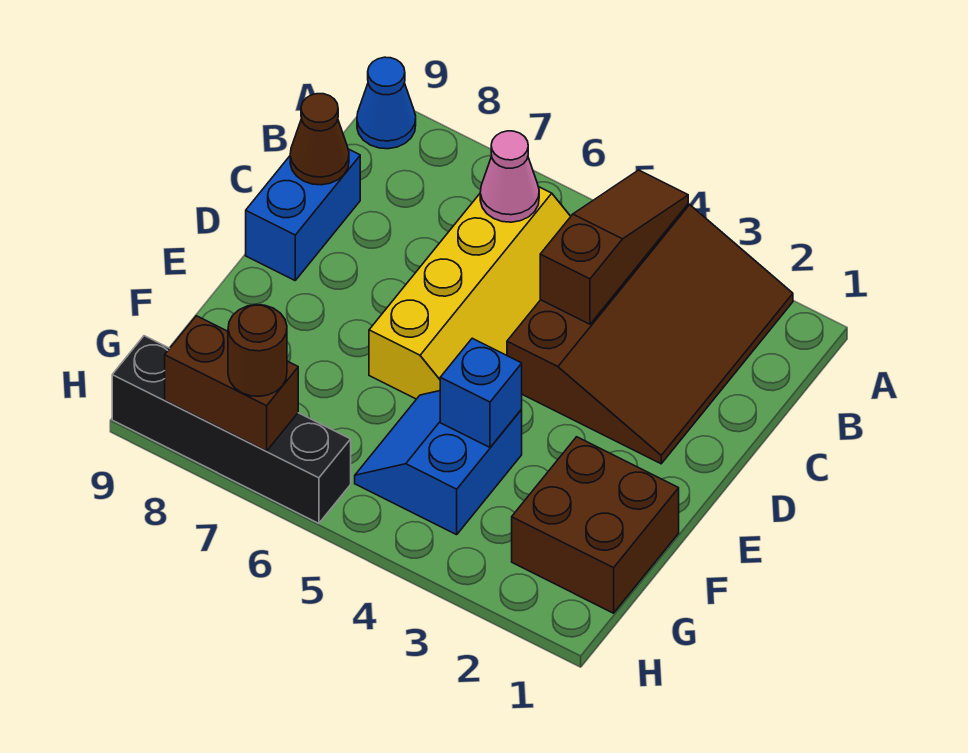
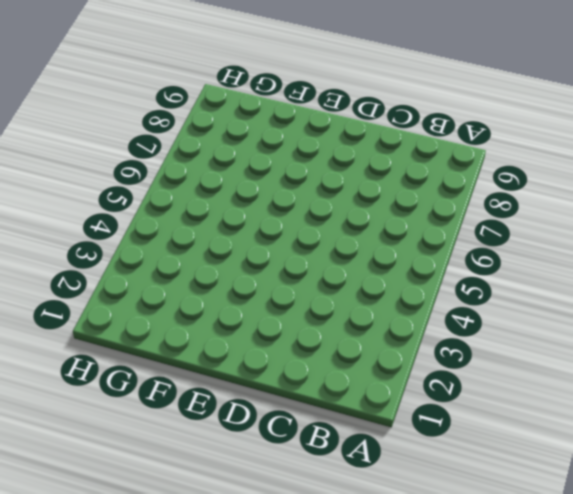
none -> brown 3x4 slope [507,204,793,464]
none -> blue 1x1 cone [357,57,416,149]
none -> yellow 2x4 slope [369,187,571,399]

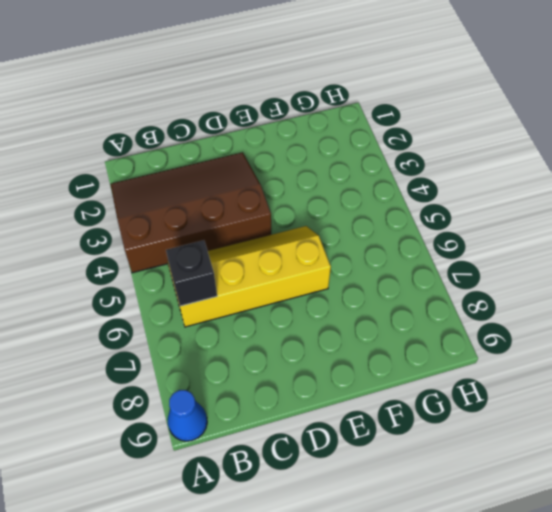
black 1x1 brick [166,240,217,306] -> pink 1x1 cone [480,131,539,222]
none -> blue 1x2 brick [246,149,360,280]
none -> brown 2x2 brick [512,437,679,613]
none -> blue 2x2 slope [355,391,522,535]

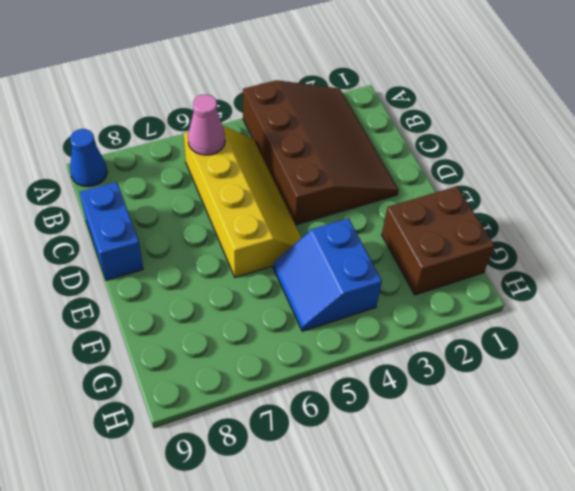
none -> black 1x4 brick [112,336,351,523]
none -> brown 1x3 slope [540,170,688,324]
none -> brown 1x1 cone [290,94,349,185]

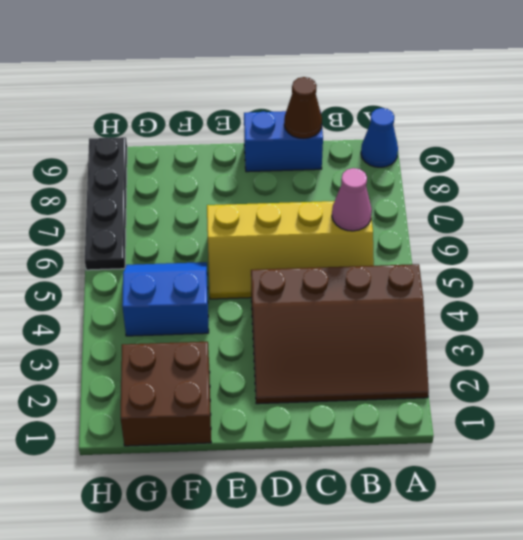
black 1x4 plate [85,137,127,270] -> black 1x4 brick [112,336,351,523]
none -> brown 1x3 slope [540,170,688,324]
none -> blue 1x1 brick [440,338,522,447]
none -> brown 1x2 brick [165,316,298,451]

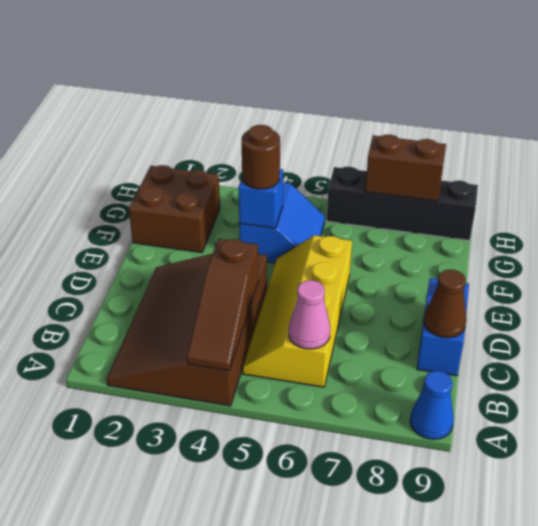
brown 1x1 round brick [242,125,280,189] -> brown 1x1 round brick moved to [228,305,287,396]

